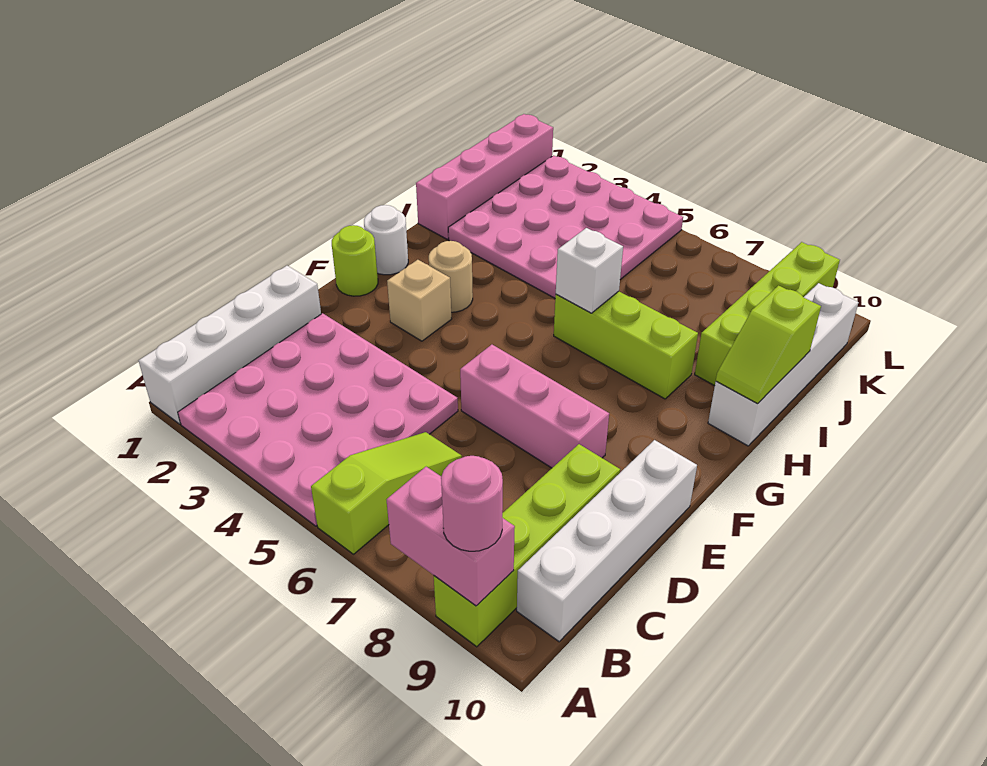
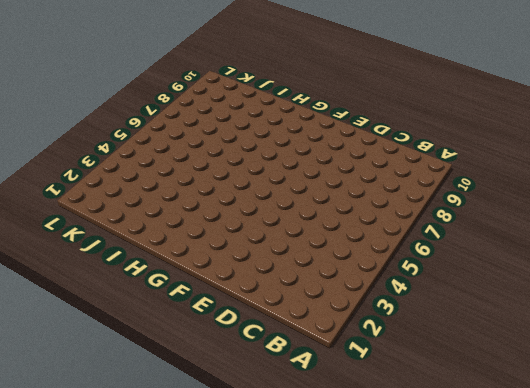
none -> white 1x4 brick [139,266,321,424]
none -> pink 4x4 plate [178,313,458,526]
none -> lime 1x3 slope [311,432,462,554]

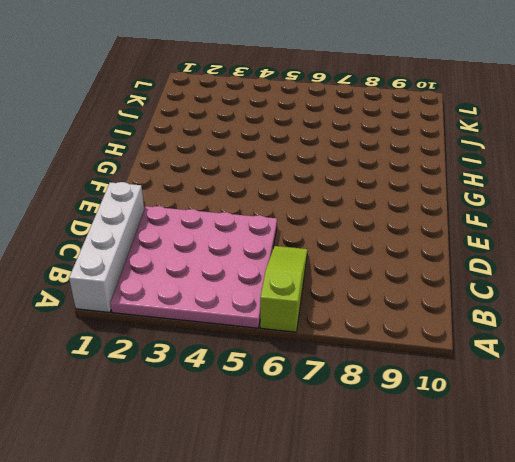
none -> lime 1x4 brick [434,444,620,647]
none -> white 1x4 brick [517,440,697,642]
none -> pink 1x3 brick [460,345,609,468]

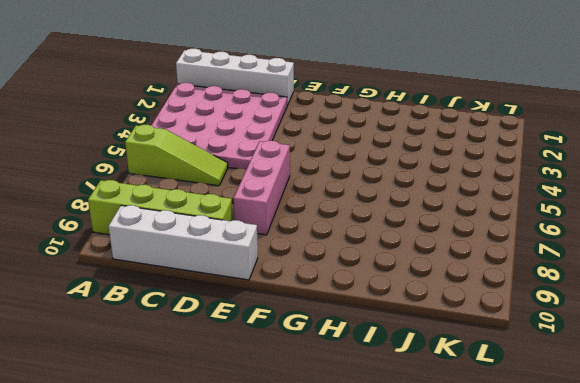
none -> lime 1x1 round brick [332,225,378,296]
none -> tan 1x1 brick [387,260,452,341]
none -> white 1x1 round brick [364,205,408,275]

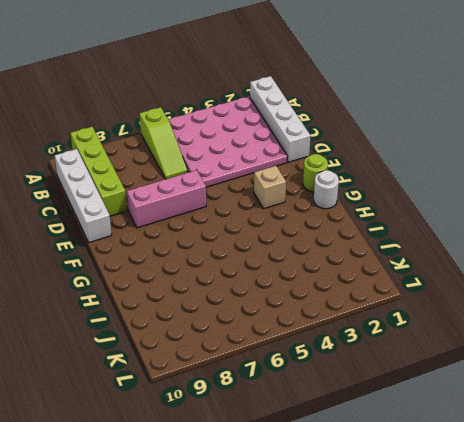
none -> tan 1x1 round brick [429,241,473,312]
none -> lime 1x3 brick [554,291,698,399]
none -> white 1x4 brick [708,283,859,446]

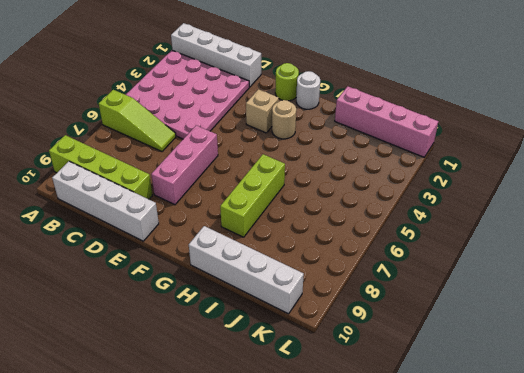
none -> pink 4x4 plate [448,155,683,298]
none -> lime 1x4 brick [695,242,840,386]
none -> pink 1x2 brick [387,467,515,606]

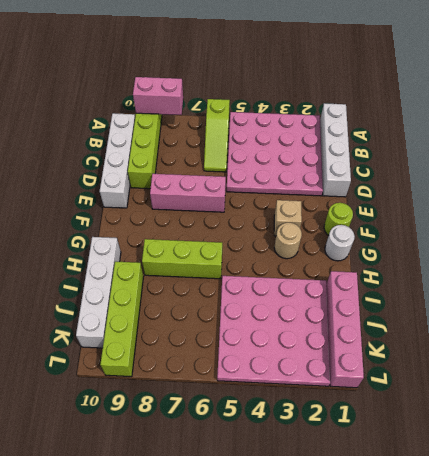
none -> white 1x1 brick [556,228,623,313]
none -> lime 1x2 slope [716,286,821,404]
none -> pink 1x1 round brick [441,456,503,551]

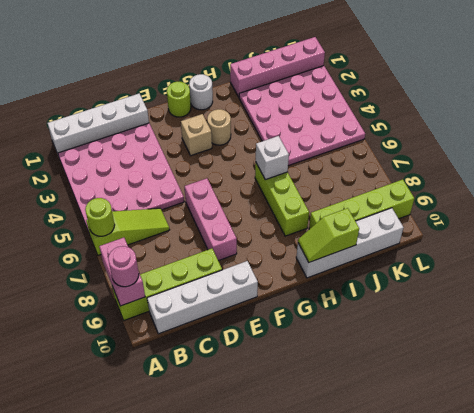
lime 1x1 round brick [85,198,115,236] -> none

